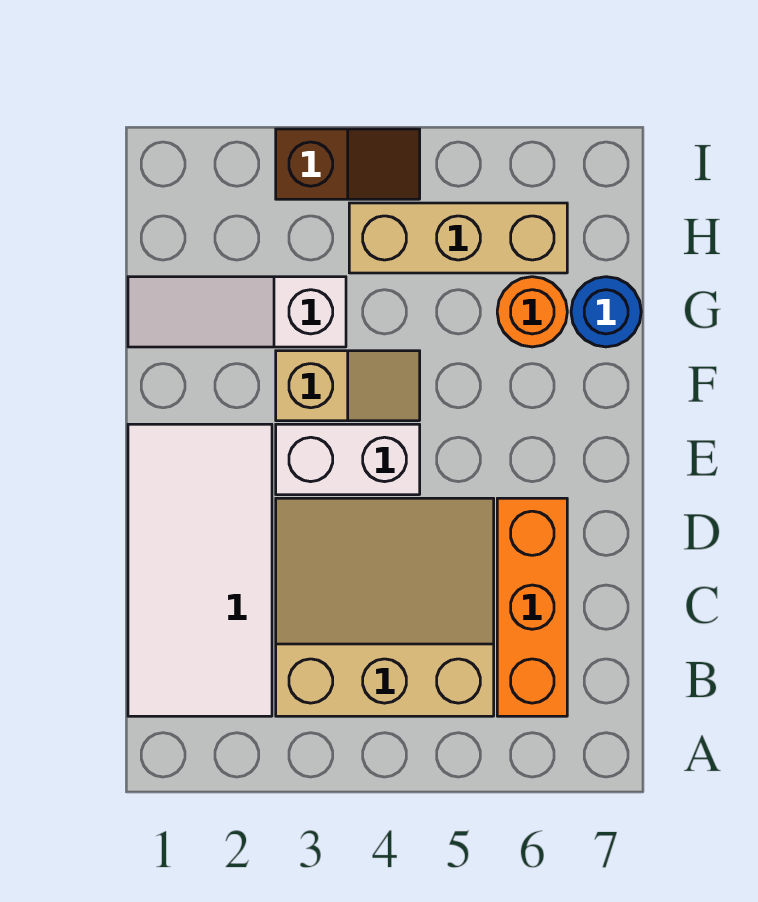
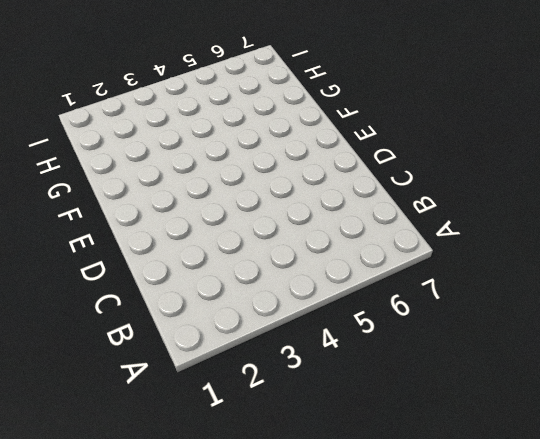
none -> white 2x4 tile [128,424,272,716]
none -> tan 3x3 slope [276,498,494,716]

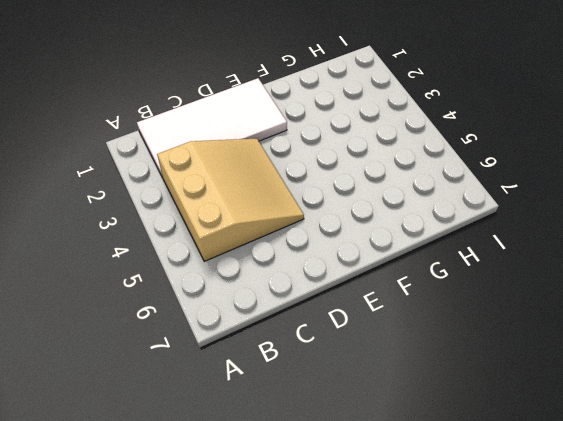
none -> orange 1x3 brick [497,498,567,716]
none -> white 1x2 brick [276,424,420,495]

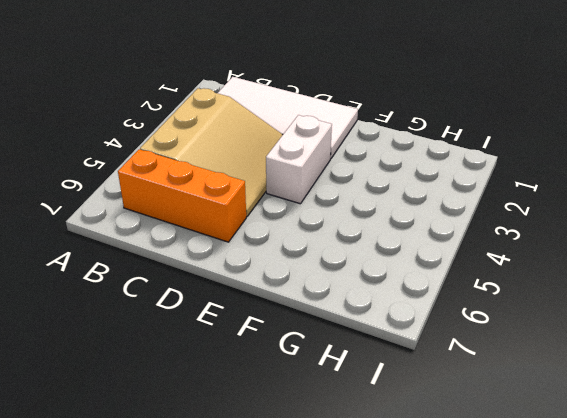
none -> tan 1x2 slope [276,351,420,421]
none -> white 1x3 slope [128,277,346,347]

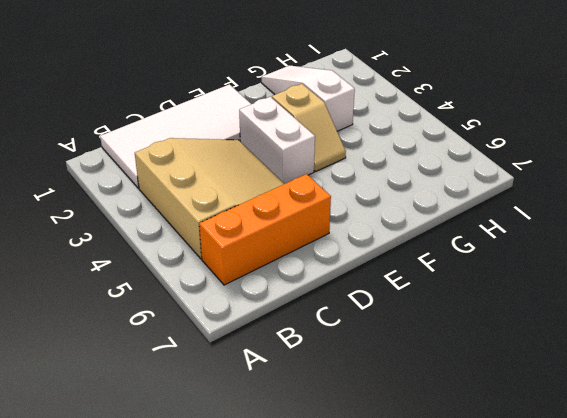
none -> orange 1x1 round brick [497,277,567,347]
none -> blue 1x1 round brick [571,277,641,347]

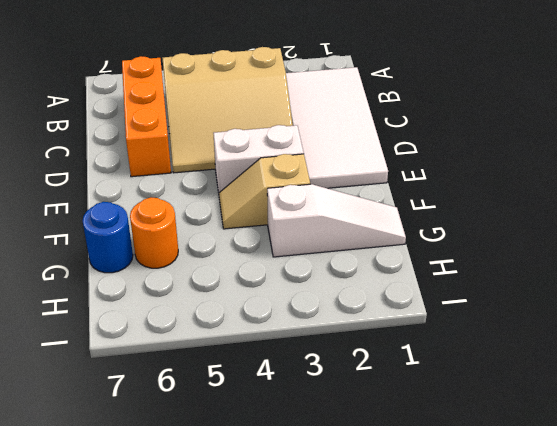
none -> tan 1x3 brick [349,203,567,273]
none -> brown 1x2 slope [276,129,420,199]

